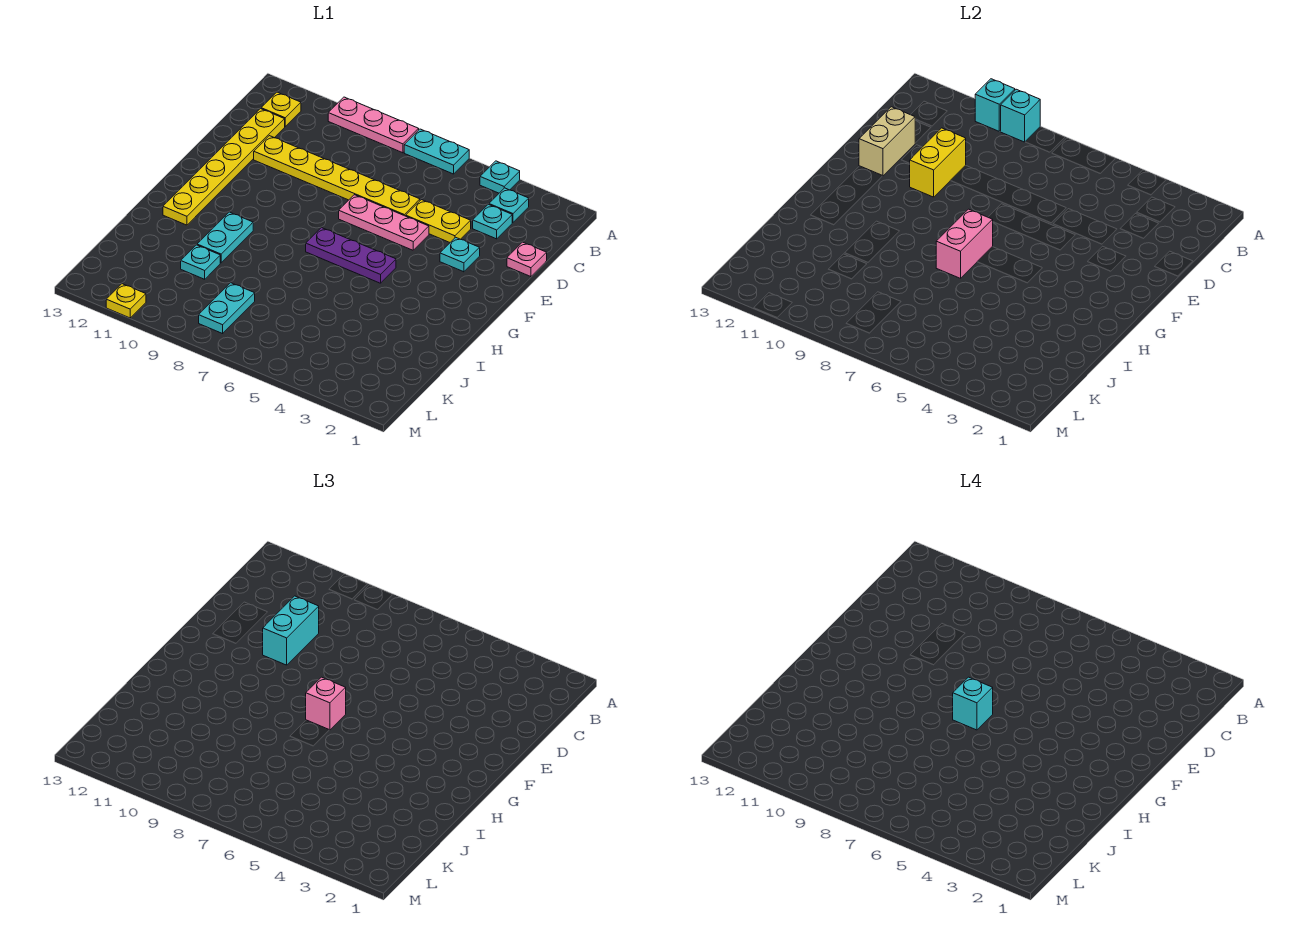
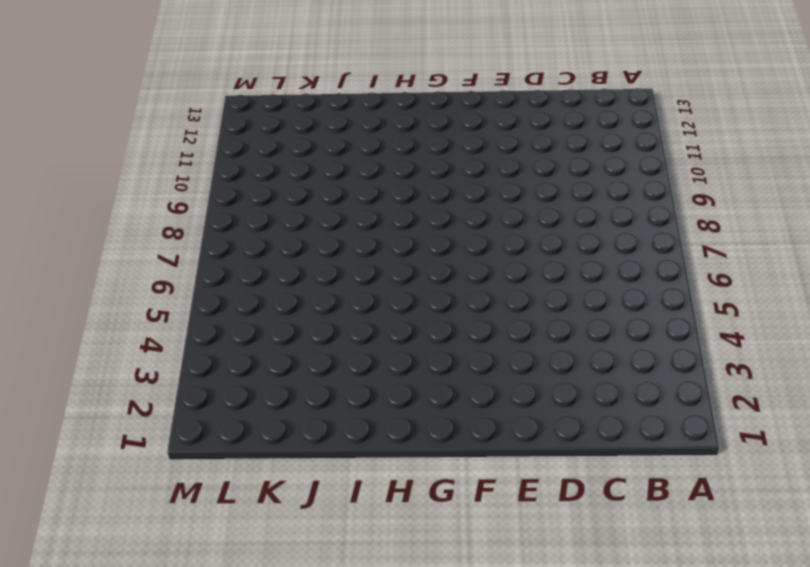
none -> cyan 1x1 plate [480,161,520,193]
none -> cyan 1x2 plate [404,129,469,174]
none -> pink 1x3 plate [328,97,419,153]

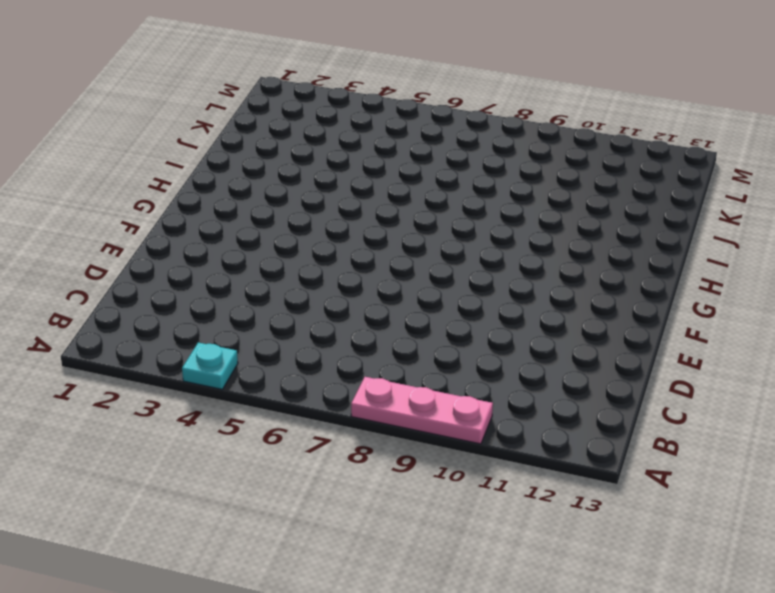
none -> cyan 1x2 plate [404,129,469,174]
none -> cyan 1x1 plate [489,188,529,222]
none -> yellow 1x1 plate [261,92,301,126]

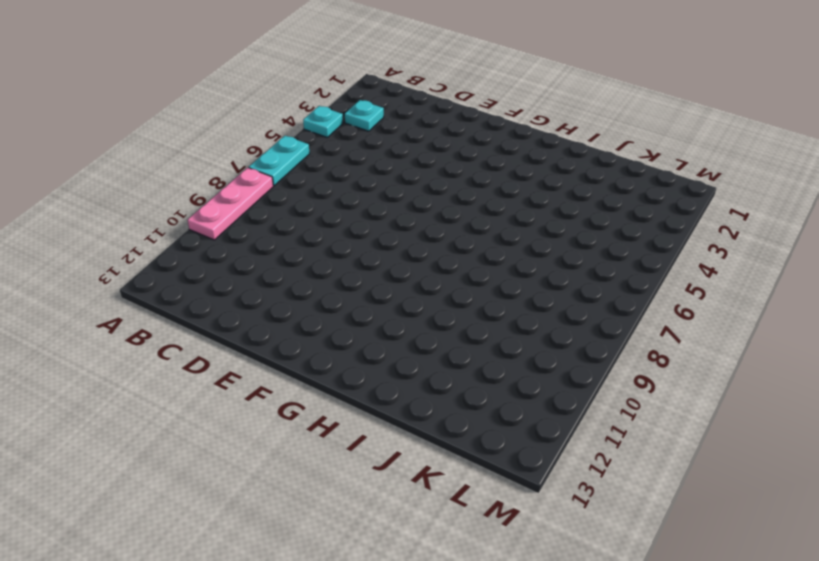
none -> yellow 1x1 plate [261,92,301,126]
none -> cyan 1x1 plate [473,204,512,239]
none -> yellow 1x6 plate [163,109,285,225]

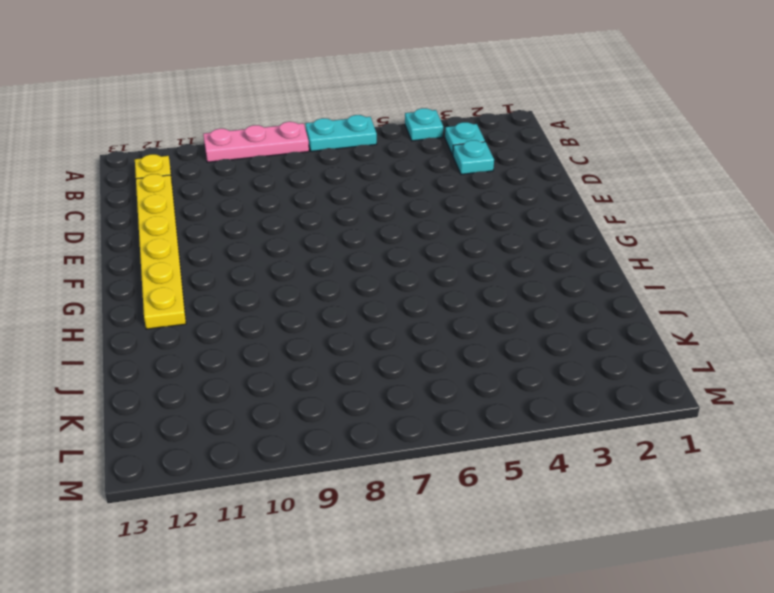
none -> pink 1x1 plate [507,242,547,277]
none -> yellow 1x2 plate [406,200,471,242]
none -> yellow 1x6 plate [254,136,420,216]

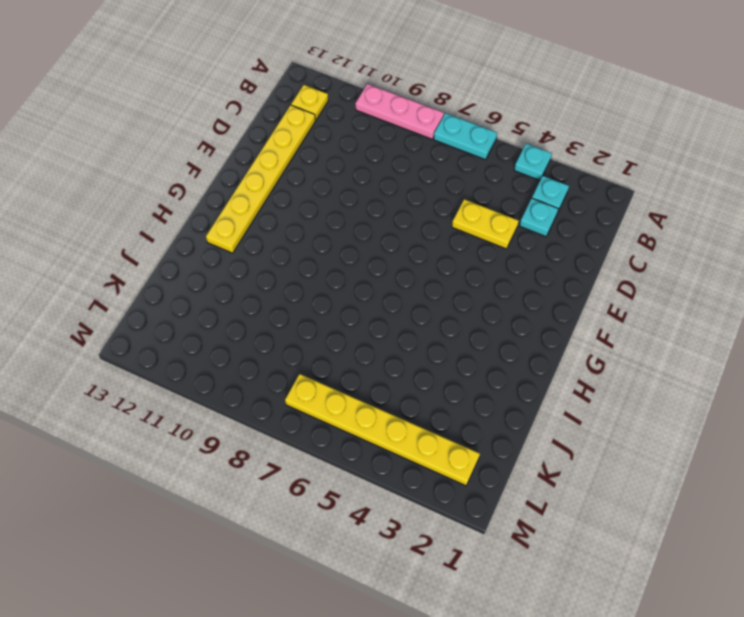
yellow 1x6 plate [285,374,480,486] -> yellow 1x6 plate moved to [254,136,420,216]
none -> pink 1x1 plate [507,242,547,277]
none -> cyan 1x1 plate [440,237,480,272]
none -> pink 1x3 plate [339,195,429,250]

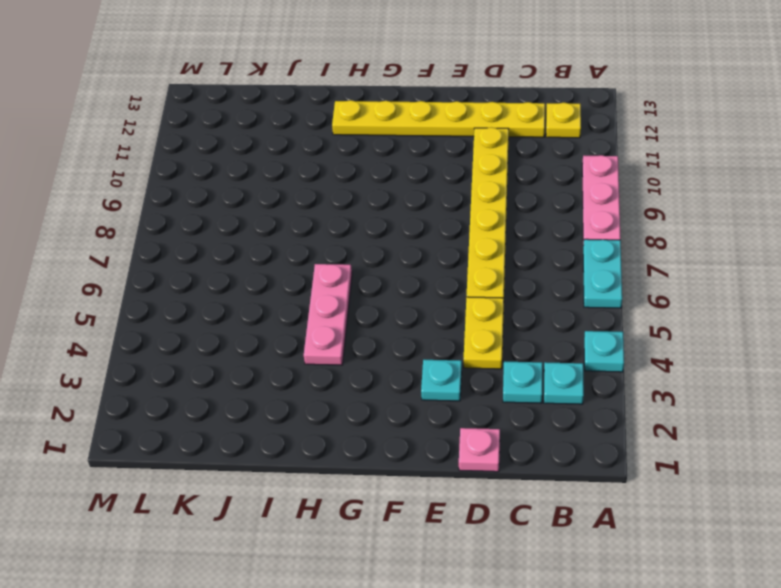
pink 1x3 plate [304,264,352,365] -> pink 1x3 plate moved to [339,195,429,250]
none -> purple 1x3 plate [306,228,396,283]
none -> cyan 1x2 plate [197,212,253,263]
none -> cyan 1x1 plate [181,245,220,279]

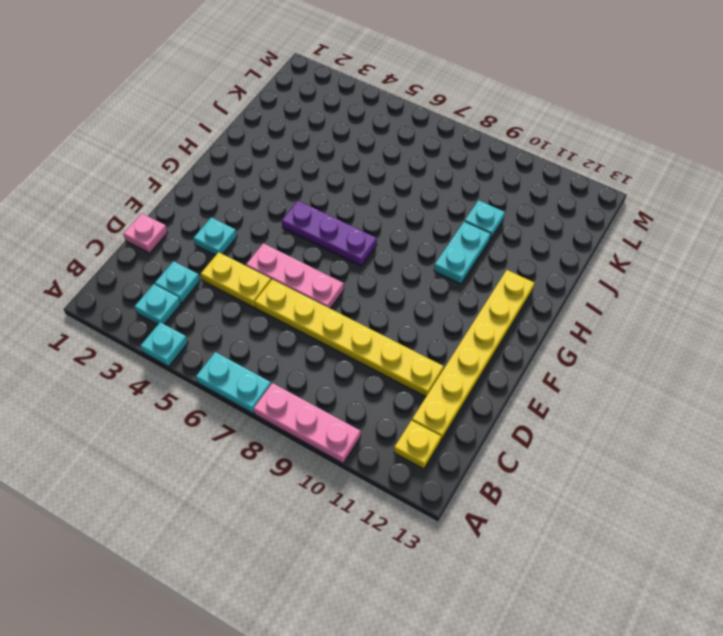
none -> cyan 1x2 plate [199,283,255,334]
none -> yellow 1x1 plate [106,284,146,318]
none -> cyan 1x1 brick [1001,89,1040,142]

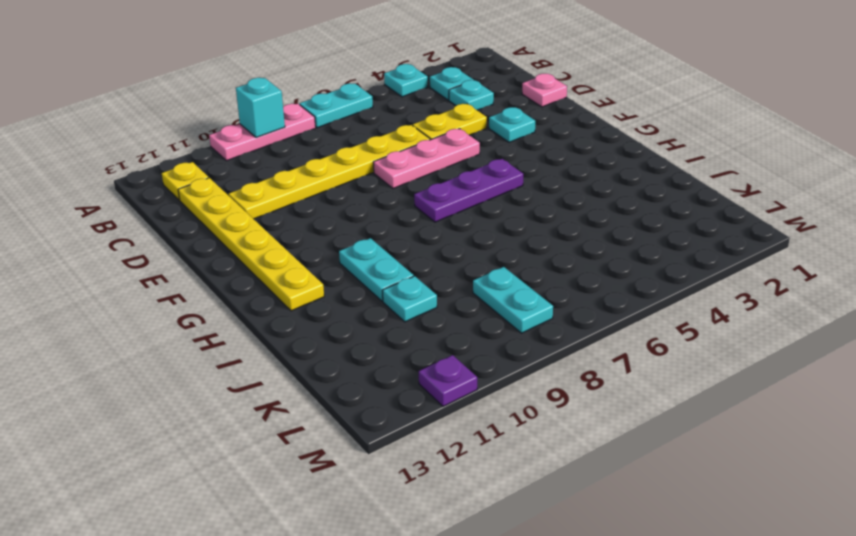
purple 1x1 plate [419,355,477,406] -> yellow 1x1 plate [106,284,146,318]
none -> cyan 1x1 brick [975,79,1015,131]
none -> yellow 1x2 brick [910,128,966,197]
none -> tan 1x2 brick [859,107,915,176]

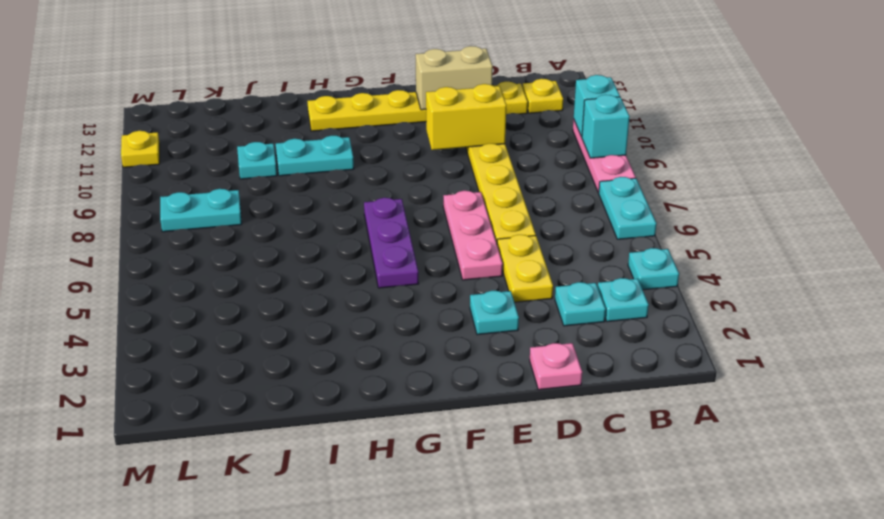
none -> pink 1x2 brick [936,209,993,278]
none -> cyan 1x2 brick [263,596,319,665]
none -> pink 1x1 brick [306,677,346,730]

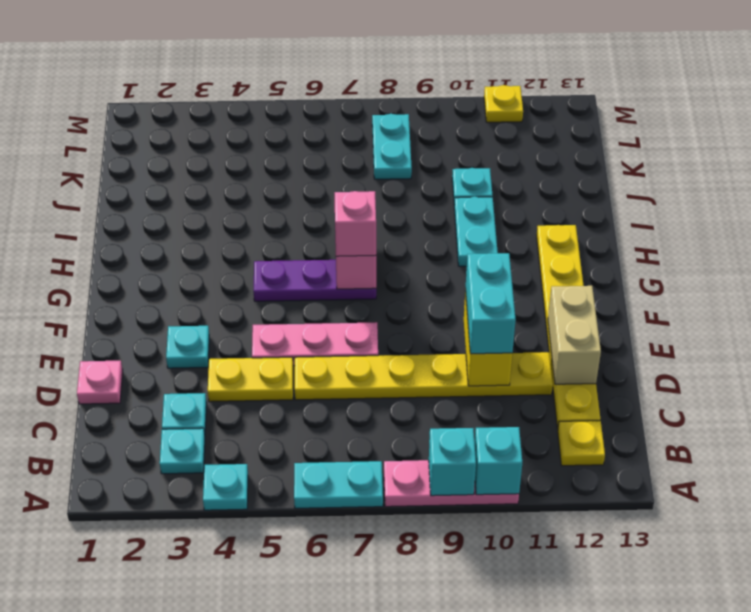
none -> cyan 1x1 brick [953,677,993,730]

